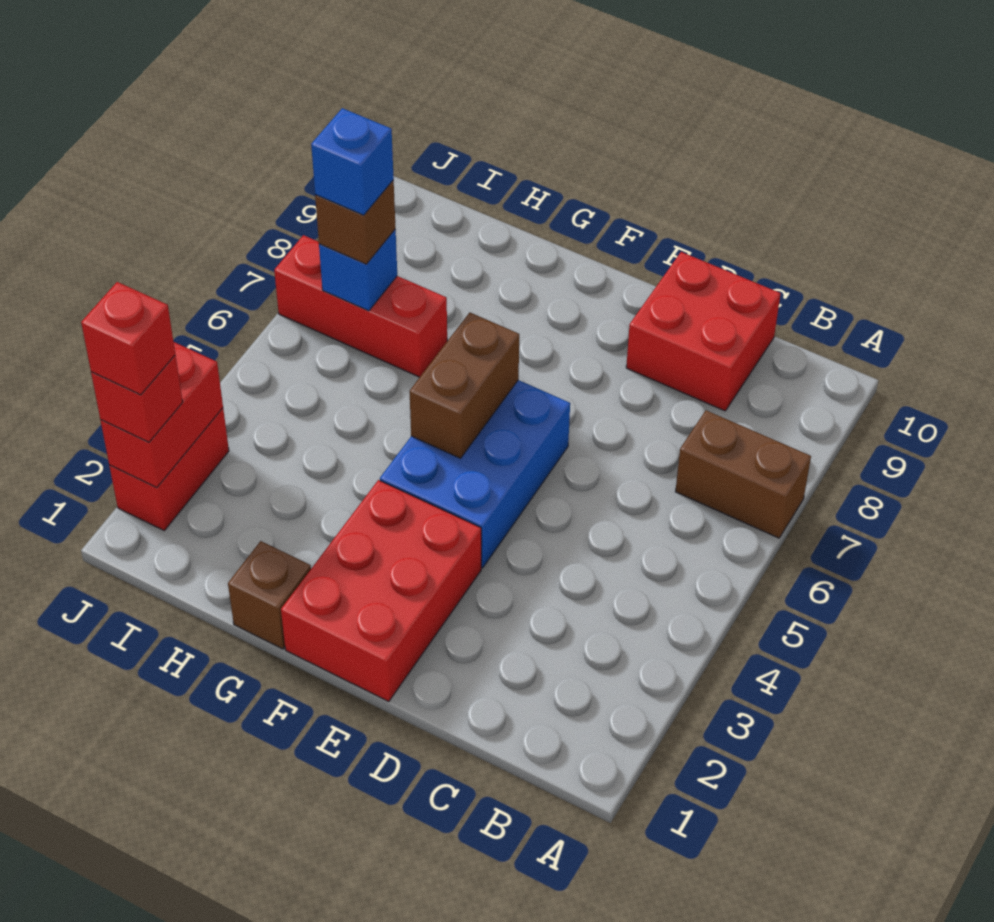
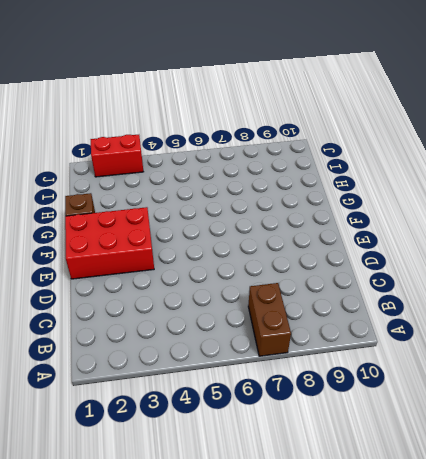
none -> red 2x2 brick [626,252,781,411]
none -> blue 2x3 brick [380,380,570,568]
none -> red 1x3 brick [274,235,447,377]

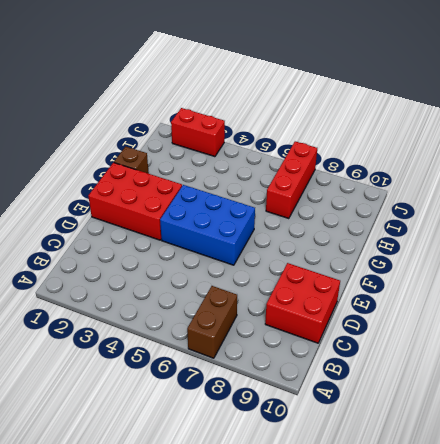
none -> brown 1x2 brick [410,313,519,458]
none -> blue 1x1 brick [319,229,397,311]
none -> red 1x2 brick [100,342,223,488]

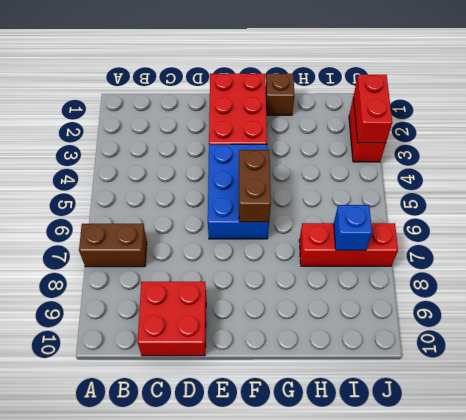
none -> brown 1x1 brick [315,180,396,264]
none -> red 1x1 brick [91,355,183,442]
none -> blue 1x1 brick [311,108,394,215]

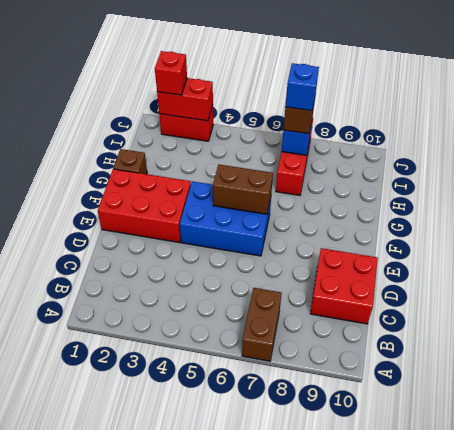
none -> red 1x1 brick [81,282,175,395]

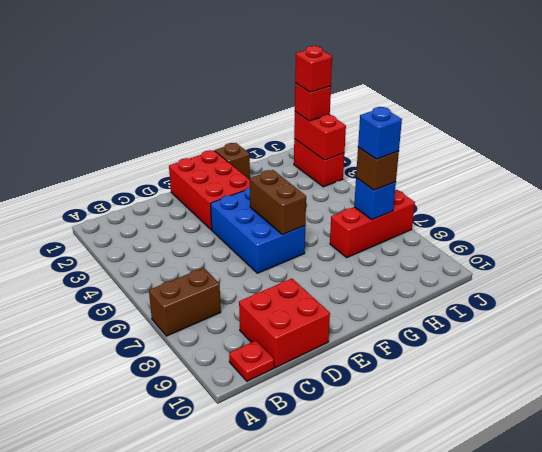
red 1x1 plate [229,341,274,381] -> none

